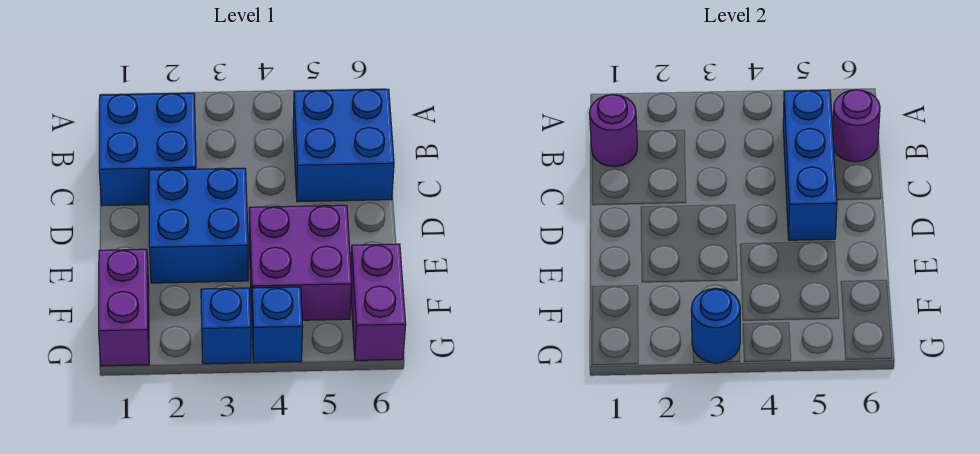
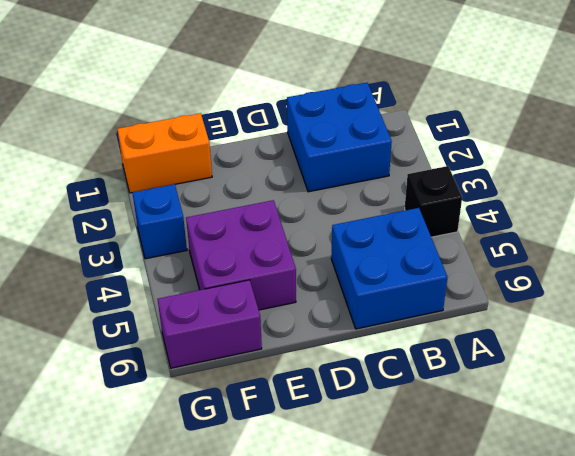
black 1x1 brick [405,166,462,237] -> none
orange 1x2 brick [117,113,212,193] -> purple 1x2 brick [99,249,149,366]
none -> blue 2x2 brick [149,168,248,283]
none -> blue 1x1 brick [252,287,303,363]
none -> purple 1x1 round brick [589,95,637,167]

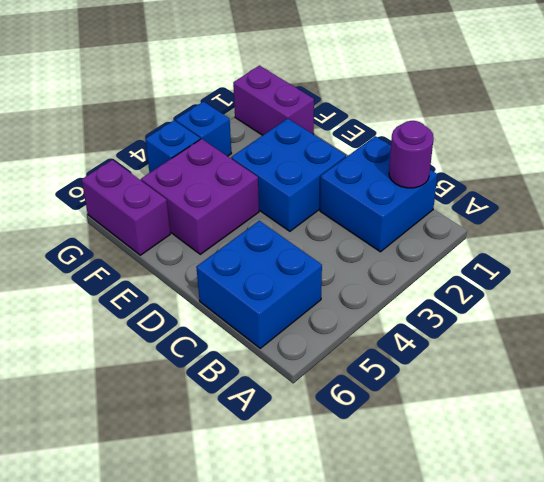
none -> blue 1x3 brick [783,90,837,240]
none -> purple 1x1 round brick [833,90,880,162]
none -> blue 1x1 round brick [691,288,740,363]

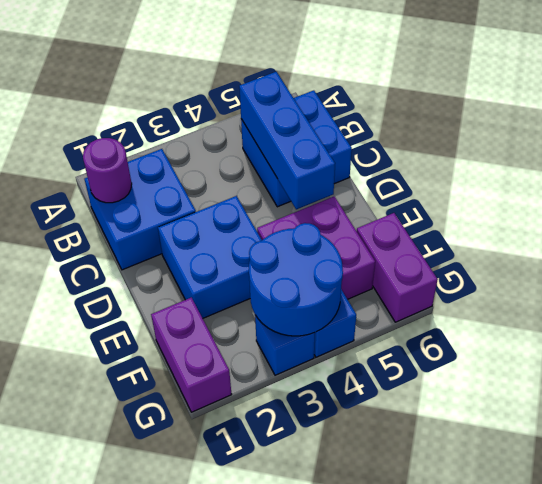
blue 2x2 round brick [249,223,343,336] -> blue 1x1 round brick [691,288,740,363]
none -> purple 1x1 round brick [833,90,880,162]

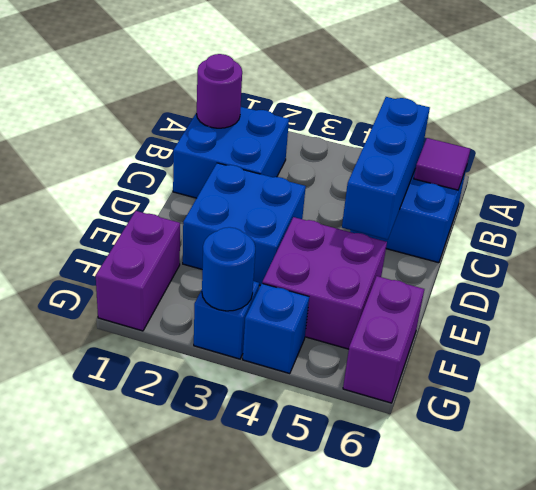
purple 1x1 tile [414,138,470,190] -> purple 1x1 round brick [833,90,880,162]

